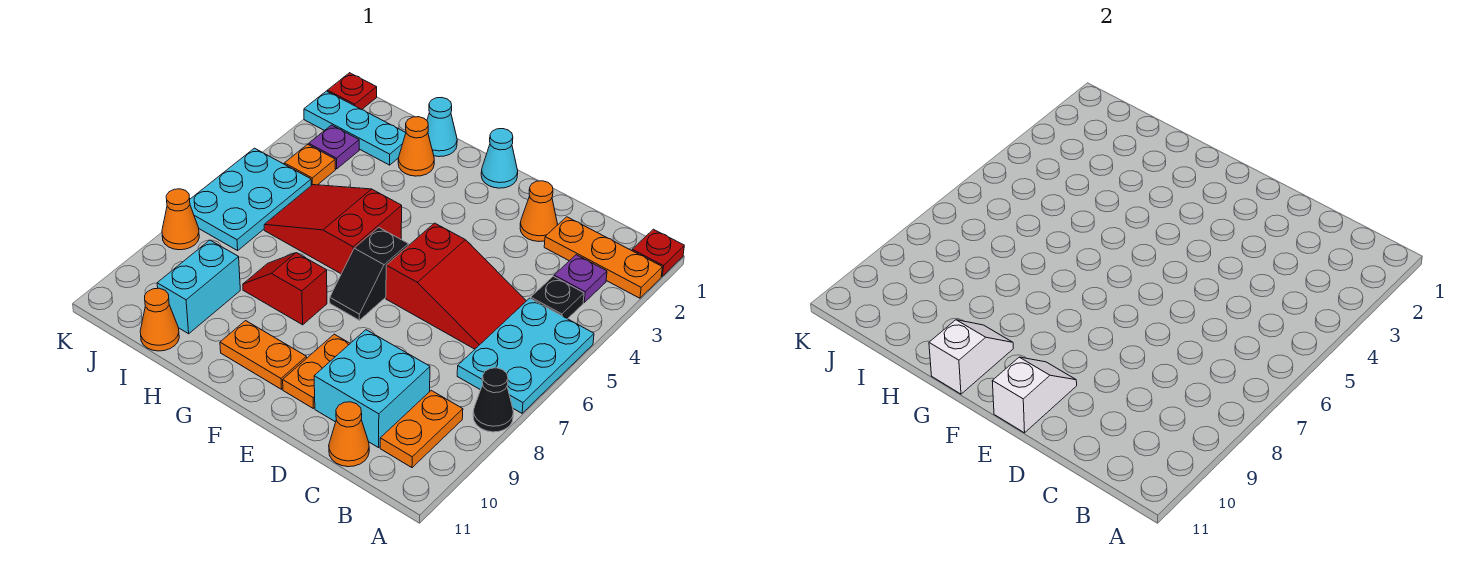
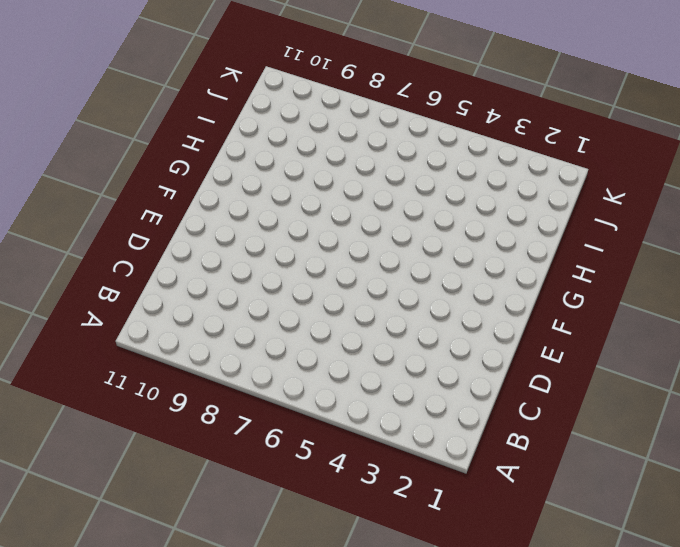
none -> red 1x1 plate [632,229,684,276]
none -> orange 1x3 plate [544,217,662,298]
none -> cyan 2x3 plate [457,298,594,413]

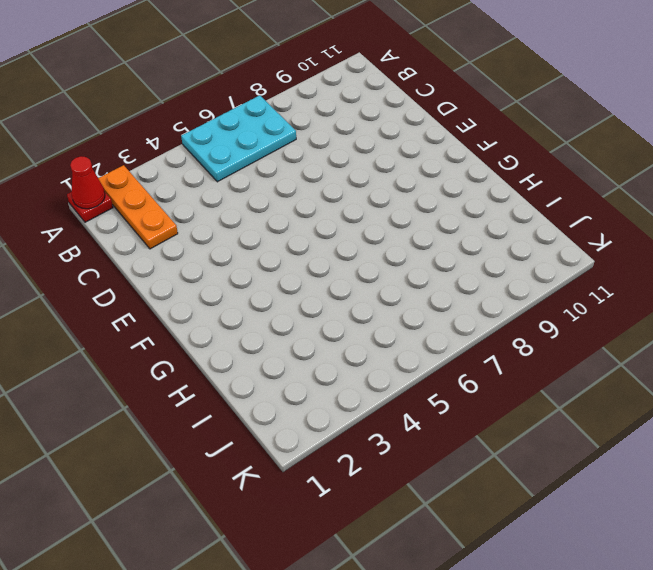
red 1x1 cone [70,156,105,209] -> none
none -> black 1x1 cone [473,368,513,432]
none -> purple 1x1 plate [554,255,607,302]
none -> black 1x1 plate [531,276,584,319]

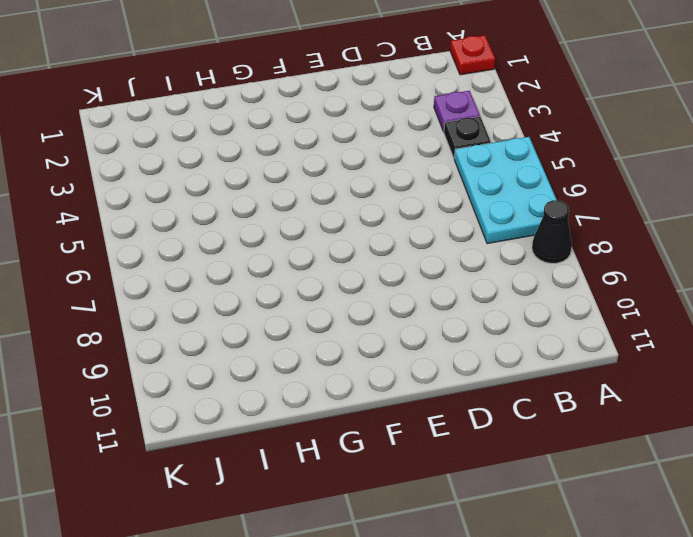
none -> orange 1x3 plate [544,217,662,298]
none -> orange 1x2 plate [380,390,463,468]
none -> red 2x3 slope [386,223,526,349]

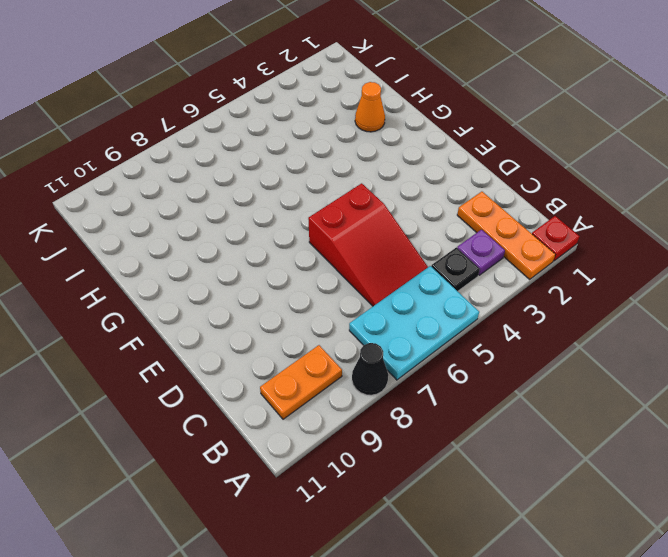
none -> cyan 2x2 brick [314,330,430,448]
none -> orange 1x1 cone [329,402,369,467]
none -> orange 1x1 cone [520,181,557,242]

